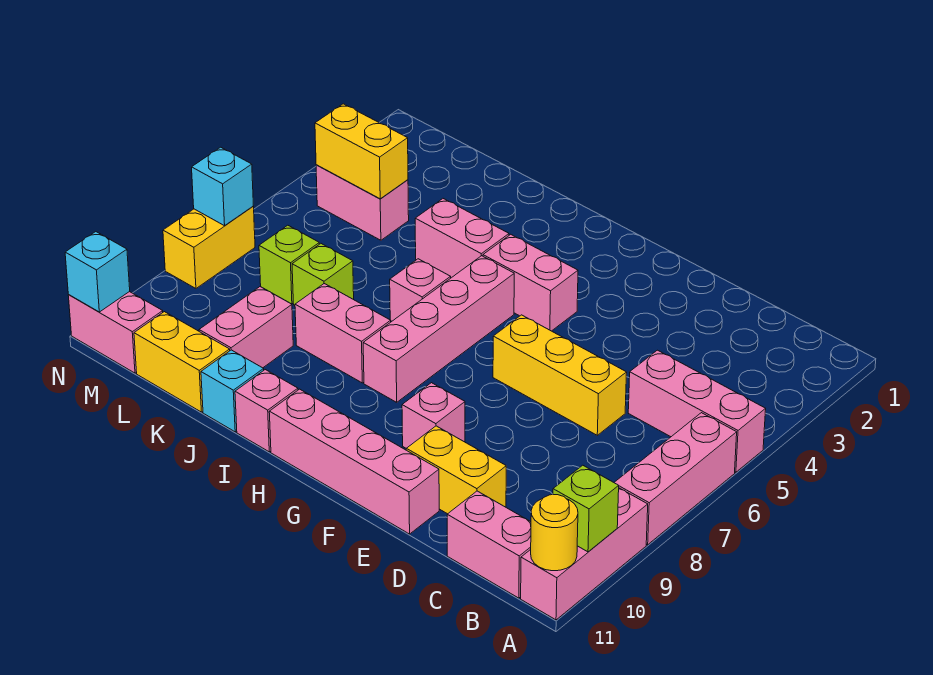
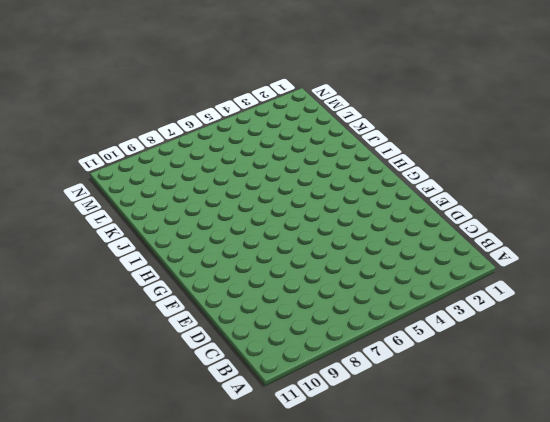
none -> pink 1x3 brick [628,350,766,472]
none -> pink 1x3 brick [614,413,737,545]
none -> pink 1x3 brick [521,488,648,620]

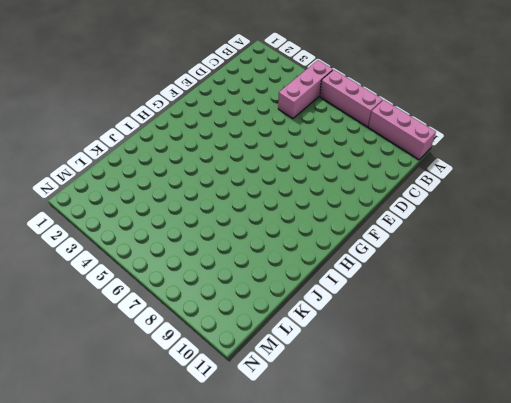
none -> pink 1x2 brick [447,491,531,598]
none -> yellow 1x3 brick [493,315,627,435]
none -> yellow 1x2 brick [406,426,506,514]

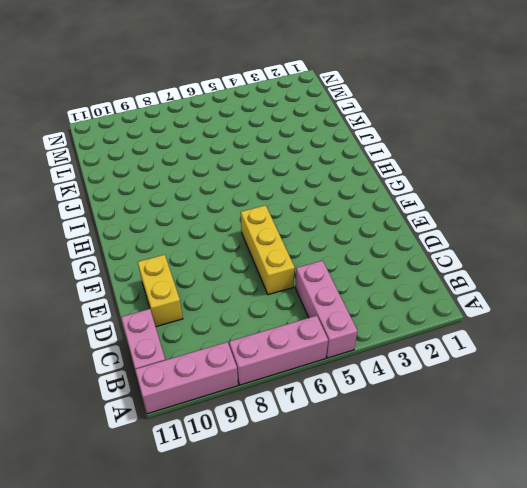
none -> pink 1x4 brick [269,389,439,534]
none -> pink 1x1 brick [402,383,465,448]
none -> pink 1x2 brick [483,234,578,331]

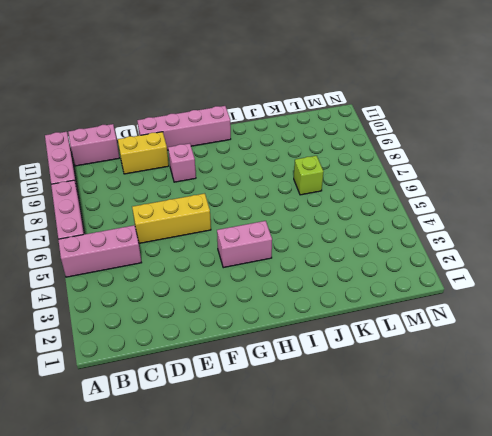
none -> pink 1x4 brick [363,256,514,402]
none -> pink 1x2 brick [415,199,509,278]
none -> pink 1x1 brick [390,259,451,321]

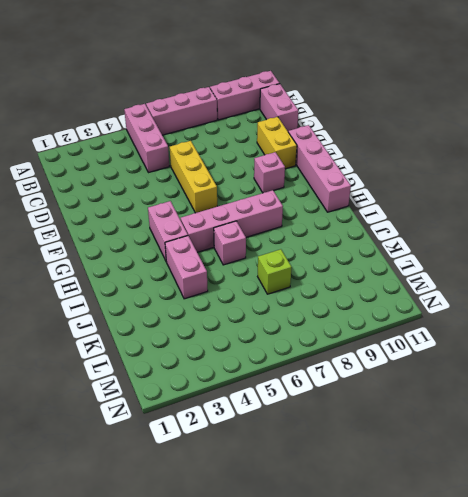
none -> pink 1x2 brick [295,284,391,383]
none -> pink 1x1 brick [235,370,298,452]
none -> cyan 1x1 brick [201,350,264,432]

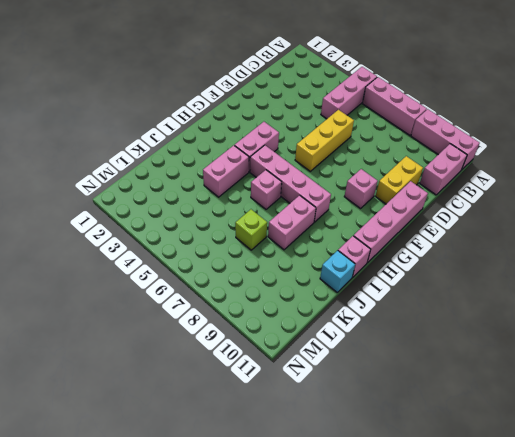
none -> pink 1x2 brick [199,287,293,368]
none -> yellow 1x2 brick [134,312,230,412]
none -> pink 1x2 brick [316,165,409,240]

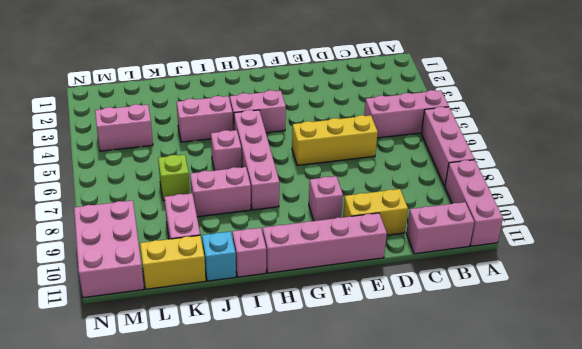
pink 2x3 brick [74,200,144,298] -> pink 1x2 brick [68,292,163,373]
none -> lime 1x1 brick [259,225,319,304]
none -> yellow 1x2 brick [163,207,255,288]
none -> lime 1x1 brick [553,465,619,552]

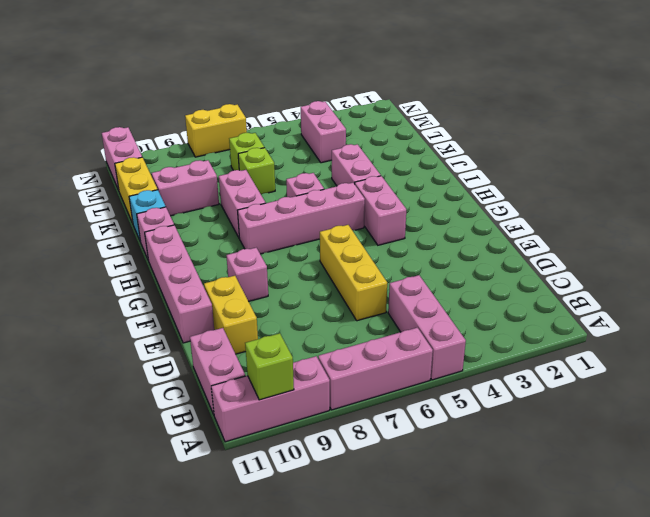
none -> yellow 1x1 round brick [531,495,578,571]
none -> yellow 1x2 brick [315,104,408,199]
none -> cyan 1x1 brick [192,147,253,226]

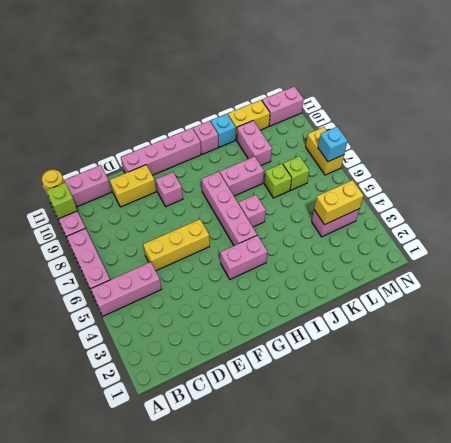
none -> pink 1x2 brick [415,199,509,278]
none -> cyan 1x1 brick [65,232,130,312]

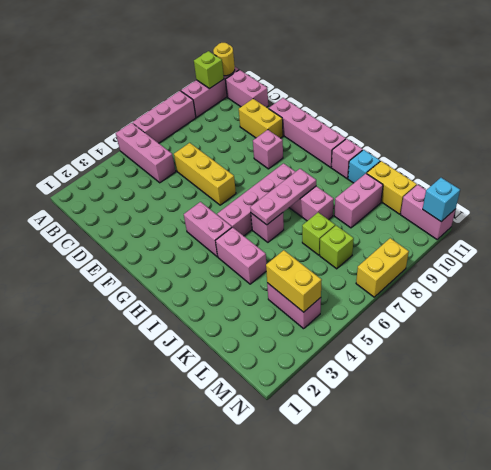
pink 1x3 plate [250,169,316,225] -> none
none -> cyan 1x1 brick [192,147,253,226]

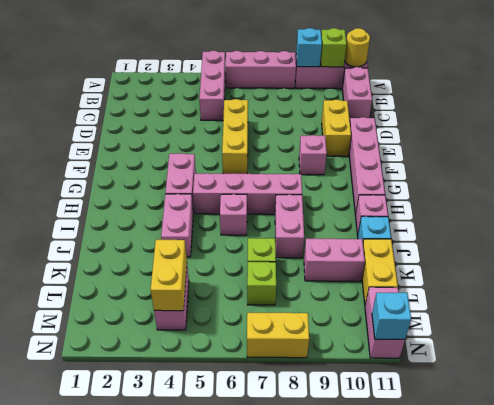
cyan 1x1 brick [296,28,322,67] -> cyan 1x1 brick moved to [192,147,253,226]

